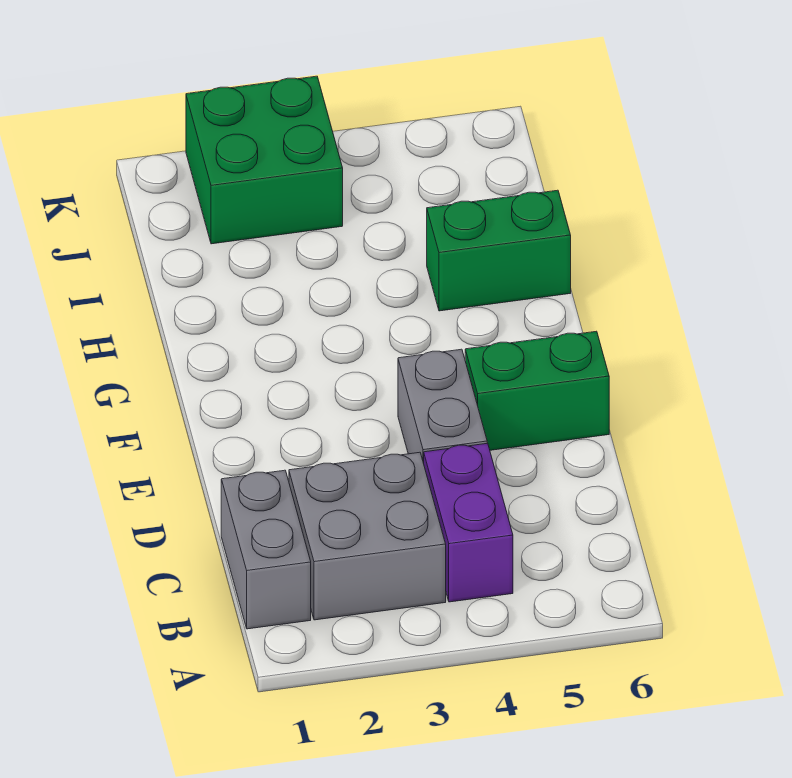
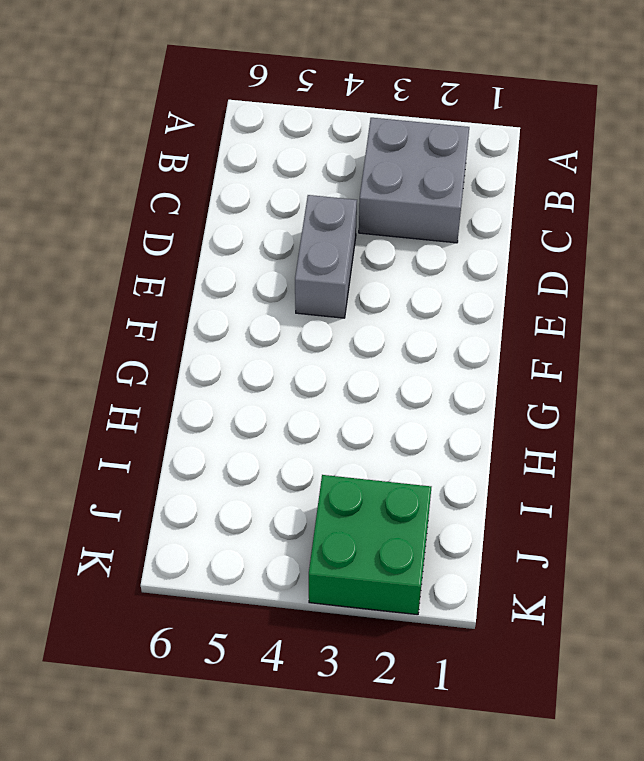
none -> grey 1x2 brick [221,470,311,629]
none -> purple 1x2 brick [424,443,513,602]

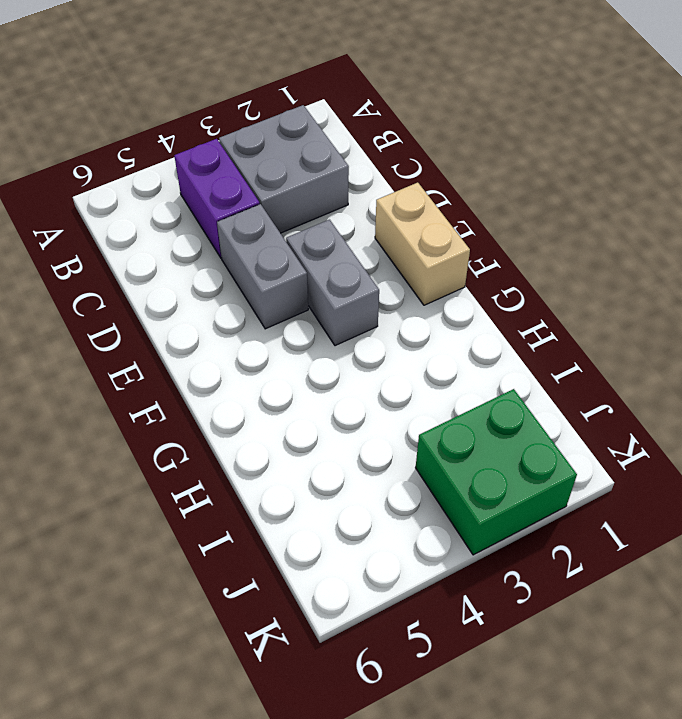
tan 1x2 brick [375,183,470,305] -> none
grey 1x2 brick [286,220,379,346] -> grey 1x2 brick moved to [221,470,311,629]
none -> green 1x2 brick [465,331,609,450]
none -> green 1x2 brick [427,190,571,311]

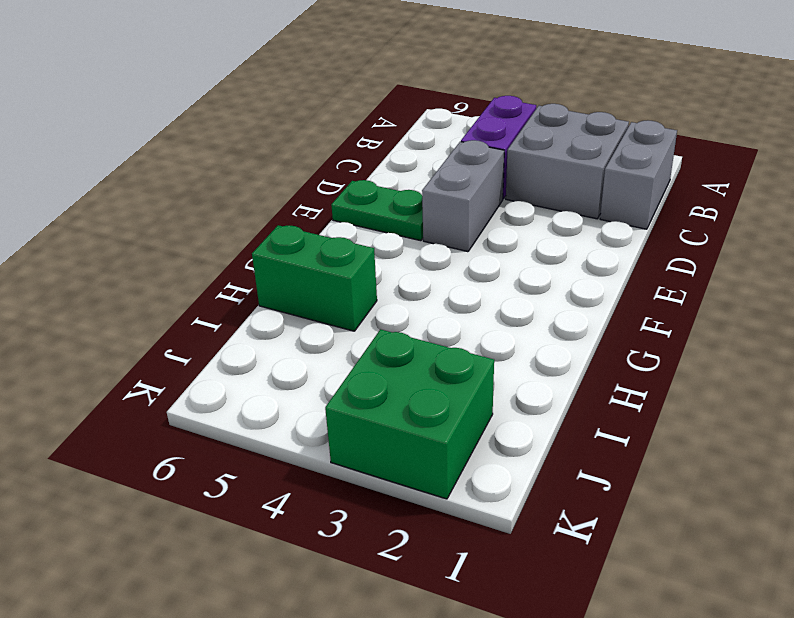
green 1x2 plate [331,180,423,241] -> green 1x2 brick [465,331,609,450]

